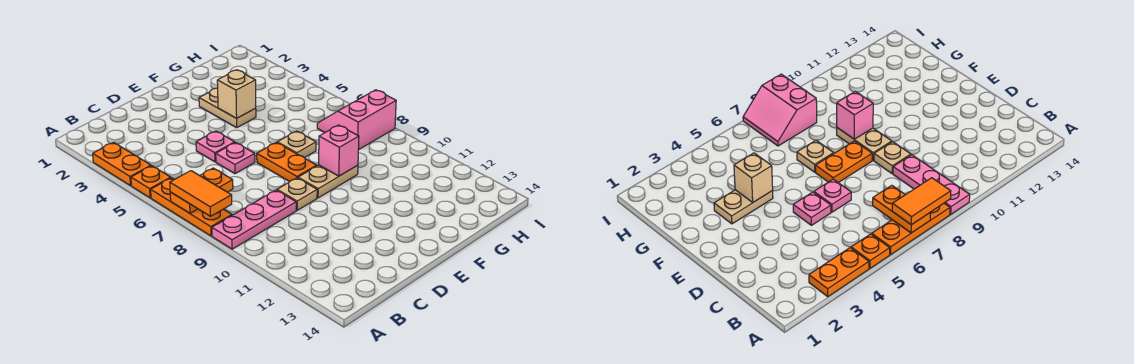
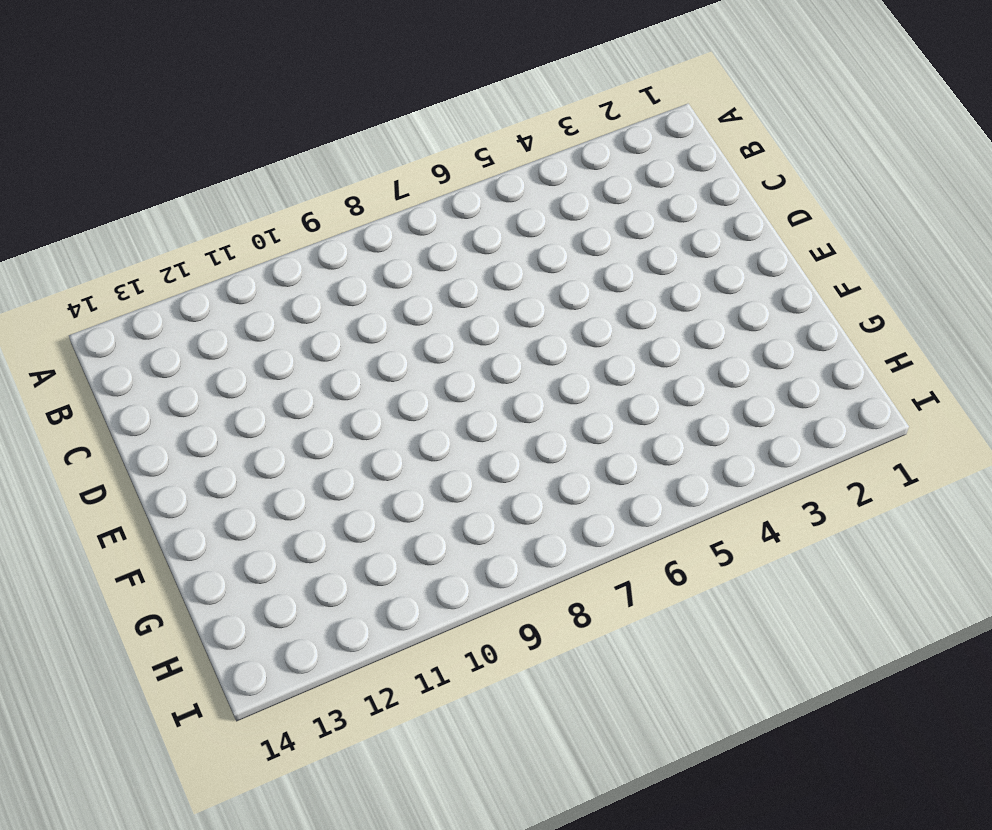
none -> orange 1x2 plate [93,142,151,186]
none -> orange 1x1 plate [131,166,171,198]
none -> orange 1x3 plate [151,178,232,236]

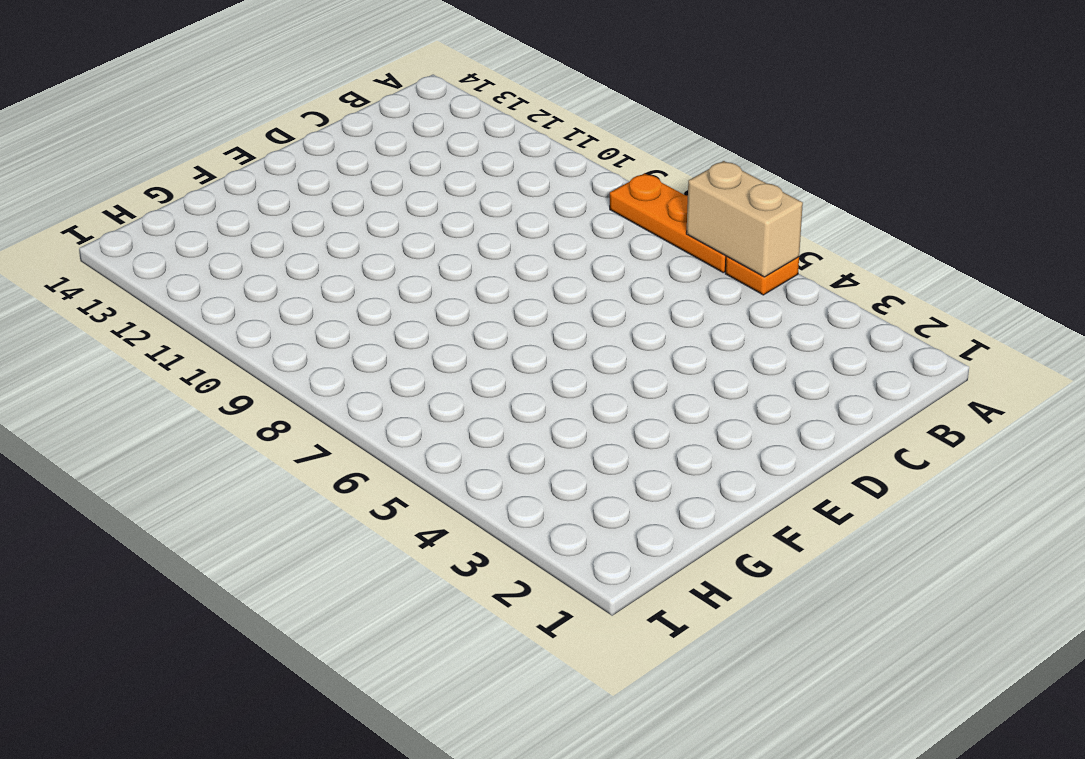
tan 1x2 brick [686,161,803,277] -> none
none -> orange 1x2 plate [93,142,151,186]
none -> pink 1x3 plate [212,190,296,249]
none -> pink 1x1 plate [196,131,235,162]

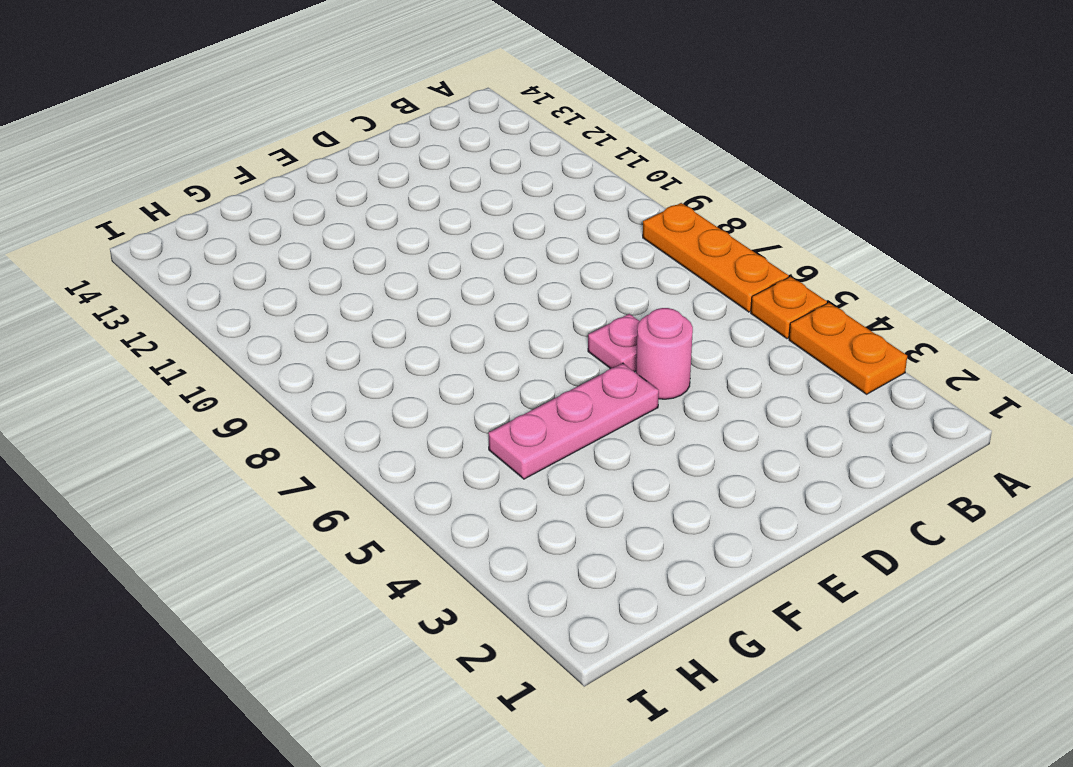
pink 1x1 round brick [636,308,693,399] -> pink 1x1 plate [196,131,235,162]
pink 1x3 plate [489,363,659,479] -> pink 1x3 plate moved to [212,190,296,249]
none -> tan 1x1 plate [277,178,317,210]
none -> orange 1x2 plate [257,142,317,182]
none -> tan 1x2 plate [298,165,358,198]

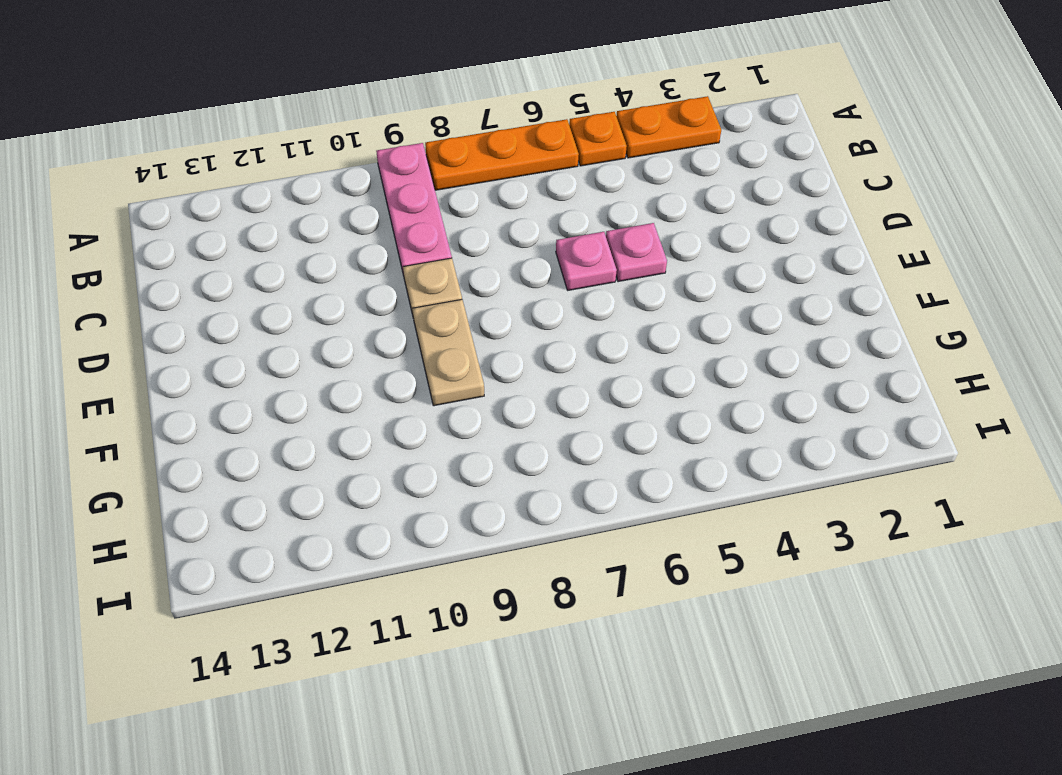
none -> orange 1x2 plate [257,142,317,182]
none -> tan 1x2 plate [199,88,256,128]
none -> tan 1x1 plate [277,131,316,158]

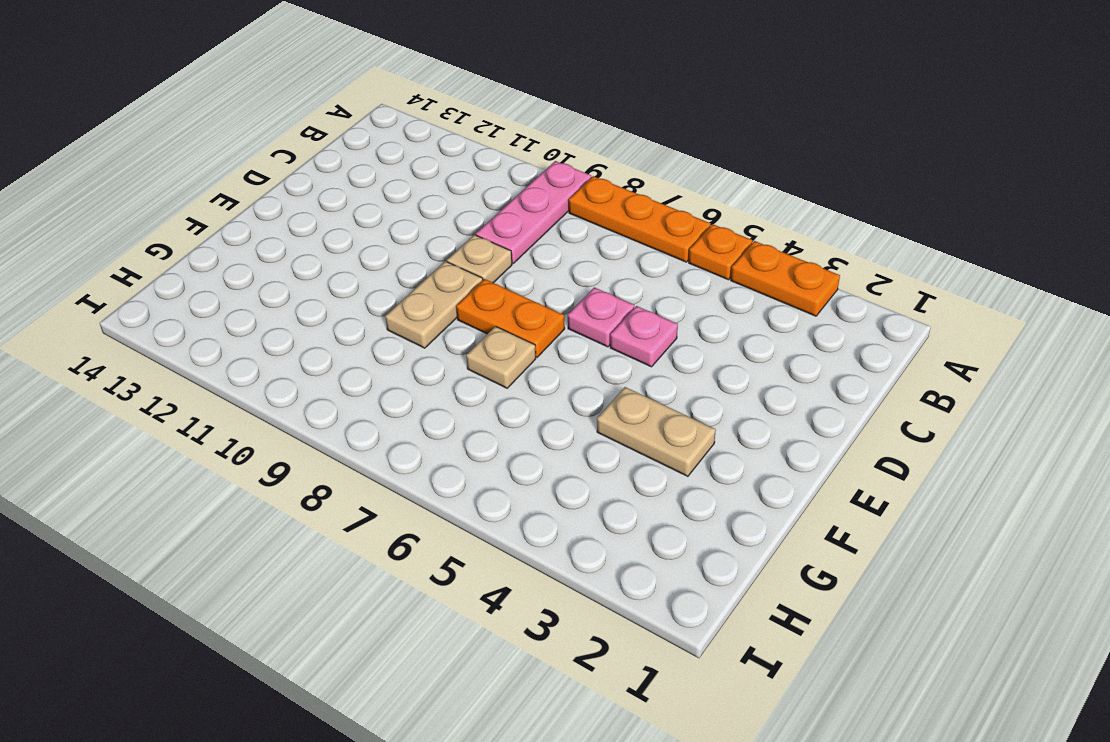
none -> pink 2x2 slope [317,90,396,150]
none -> orange 1x2 plate [170,168,233,213]
none -> tan 1x1 brick [217,70,256,118]

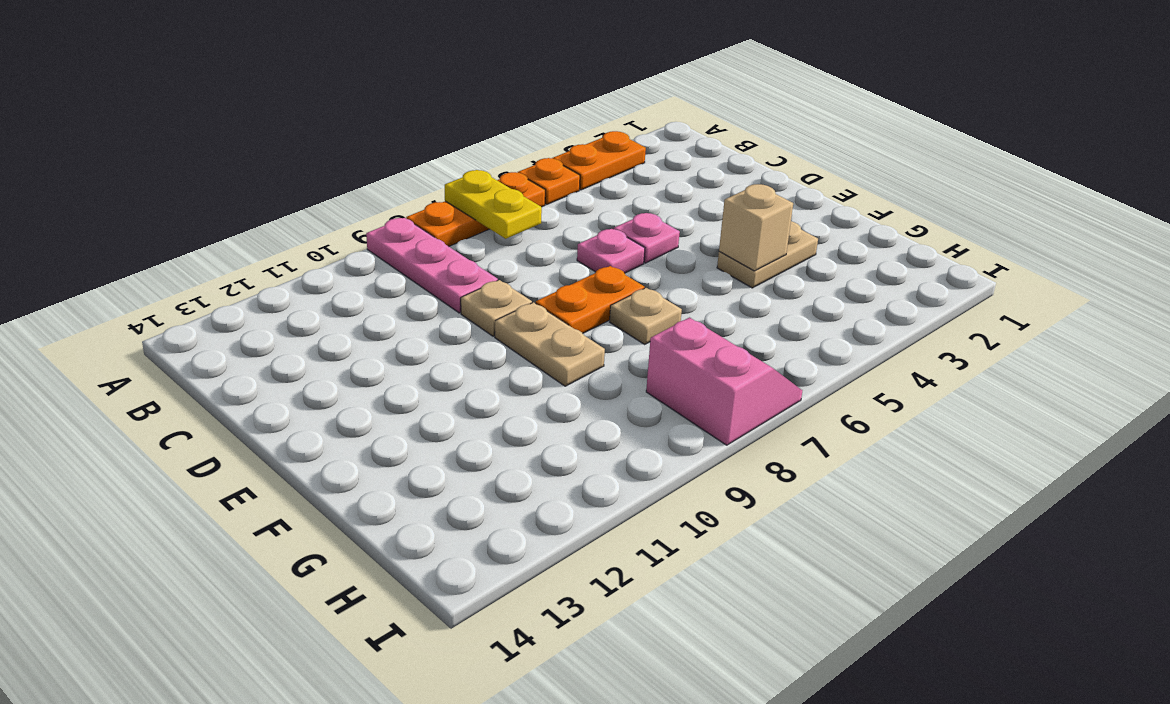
yellow 1x2 plate [445,170,542,239] -> orange 1x2 plate [170,168,233,213]
none -> pink 1x1 brick [319,125,359,176]
none -> orange 1x2 tile [170,171,232,216]

